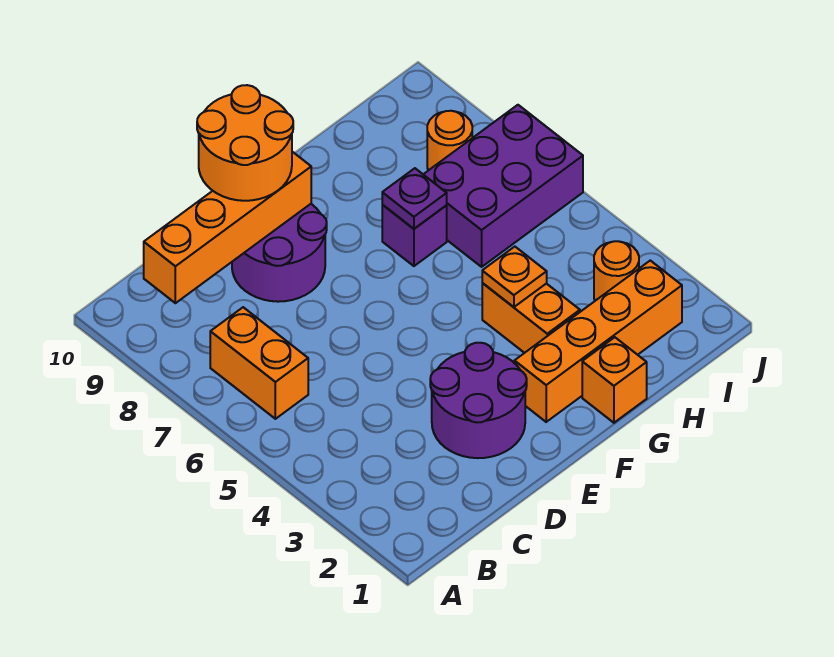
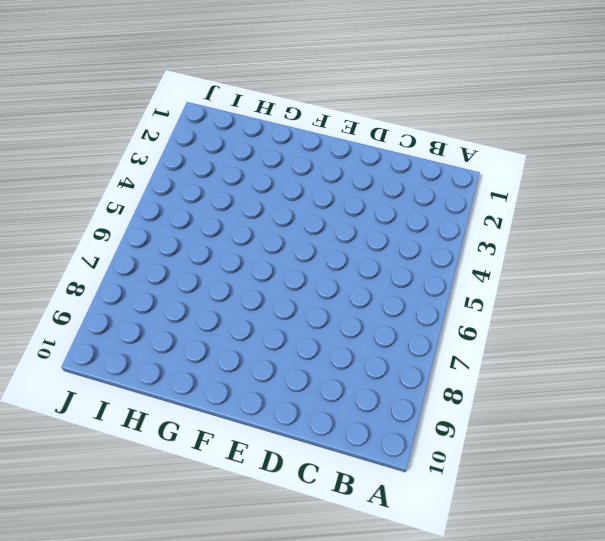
none -> orange 1x2 brick [210,307,308,419]
none -> purple 2x2 round brick [430,343,527,458]
none -> purple 2x2 round brick [232,204,327,302]

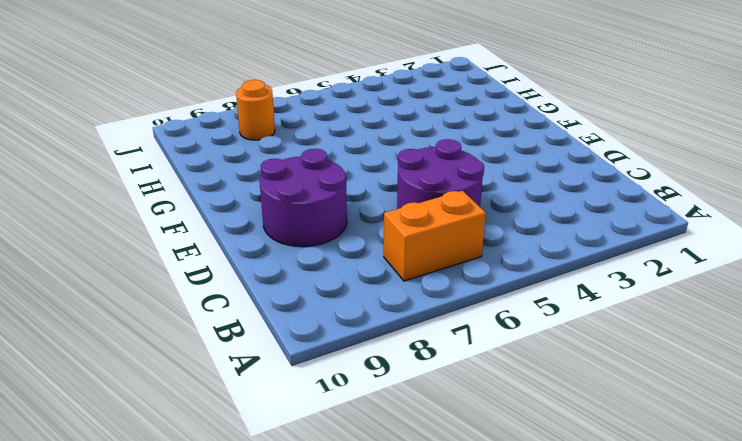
purple 2x2 round brick [397,139,484,209] -> purple 2x2 round brick moved to [430,343,527,458]
none -> orange 1x4 brick [514,261,682,422]
none -> orange 1x1 brick [582,337,647,423]
none -> orange 1x2 brick [482,283,580,353]

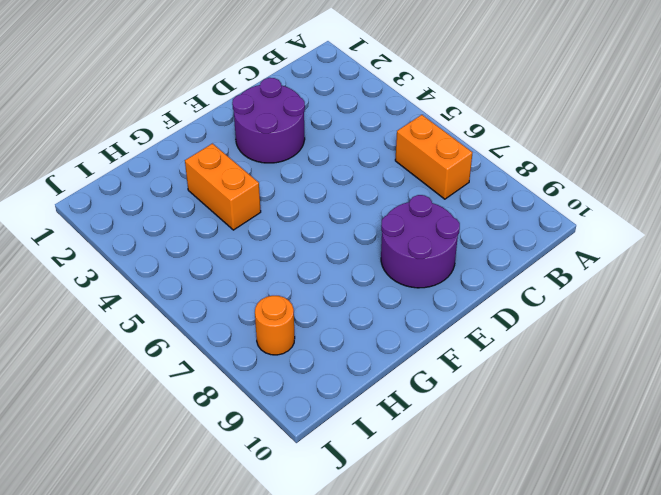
none -> orange 1x4 brick [514,261,682,422]
none -> orange 1x1 brick [582,337,647,423]
none -> purple 1x1 brick [382,205,447,266]

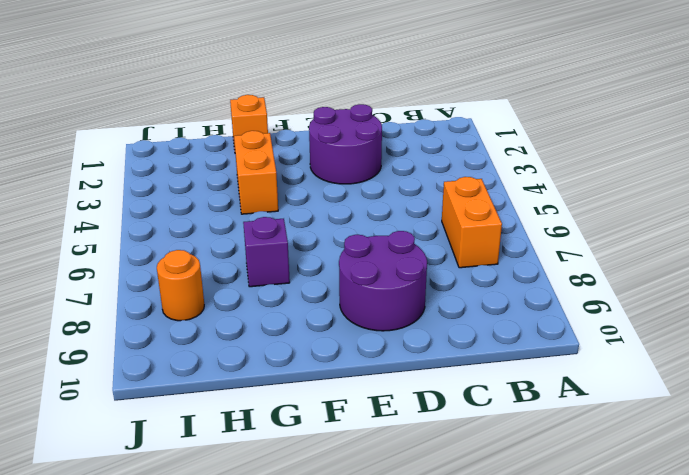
none -> orange 1x4 brick [514,261,682,422]
none -> purple 2x3 brick [423,105,583,267]
none -> orange 1x1 round brick [594,241,639,301]

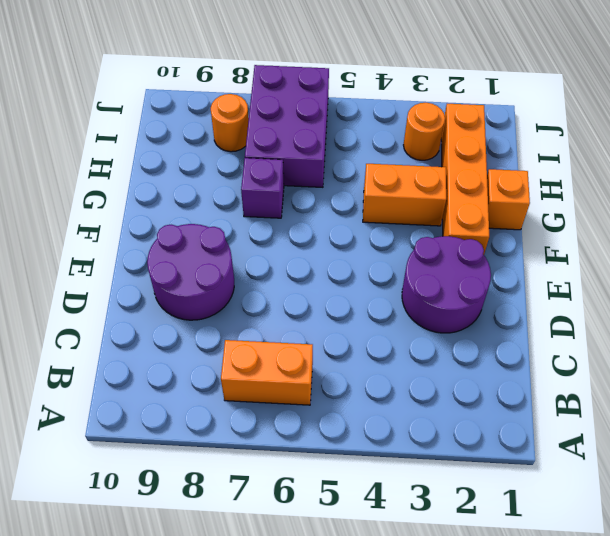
none -> orange 1x4 brick [144,152,311,303]
none -> orange 1x1 plate [482,247,547,307]
none -> purple 1x1 plate [382,168,447,229]

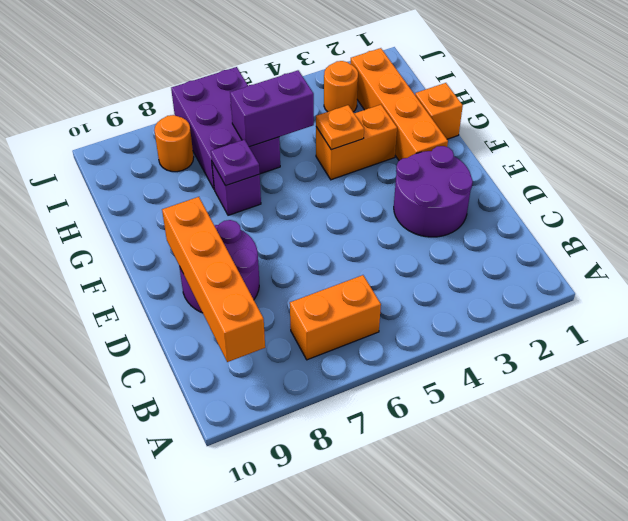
purple 1x2 brick [230,70,314,147] -> none
none -> orange 2x2 round brick [197,85,293,201]

